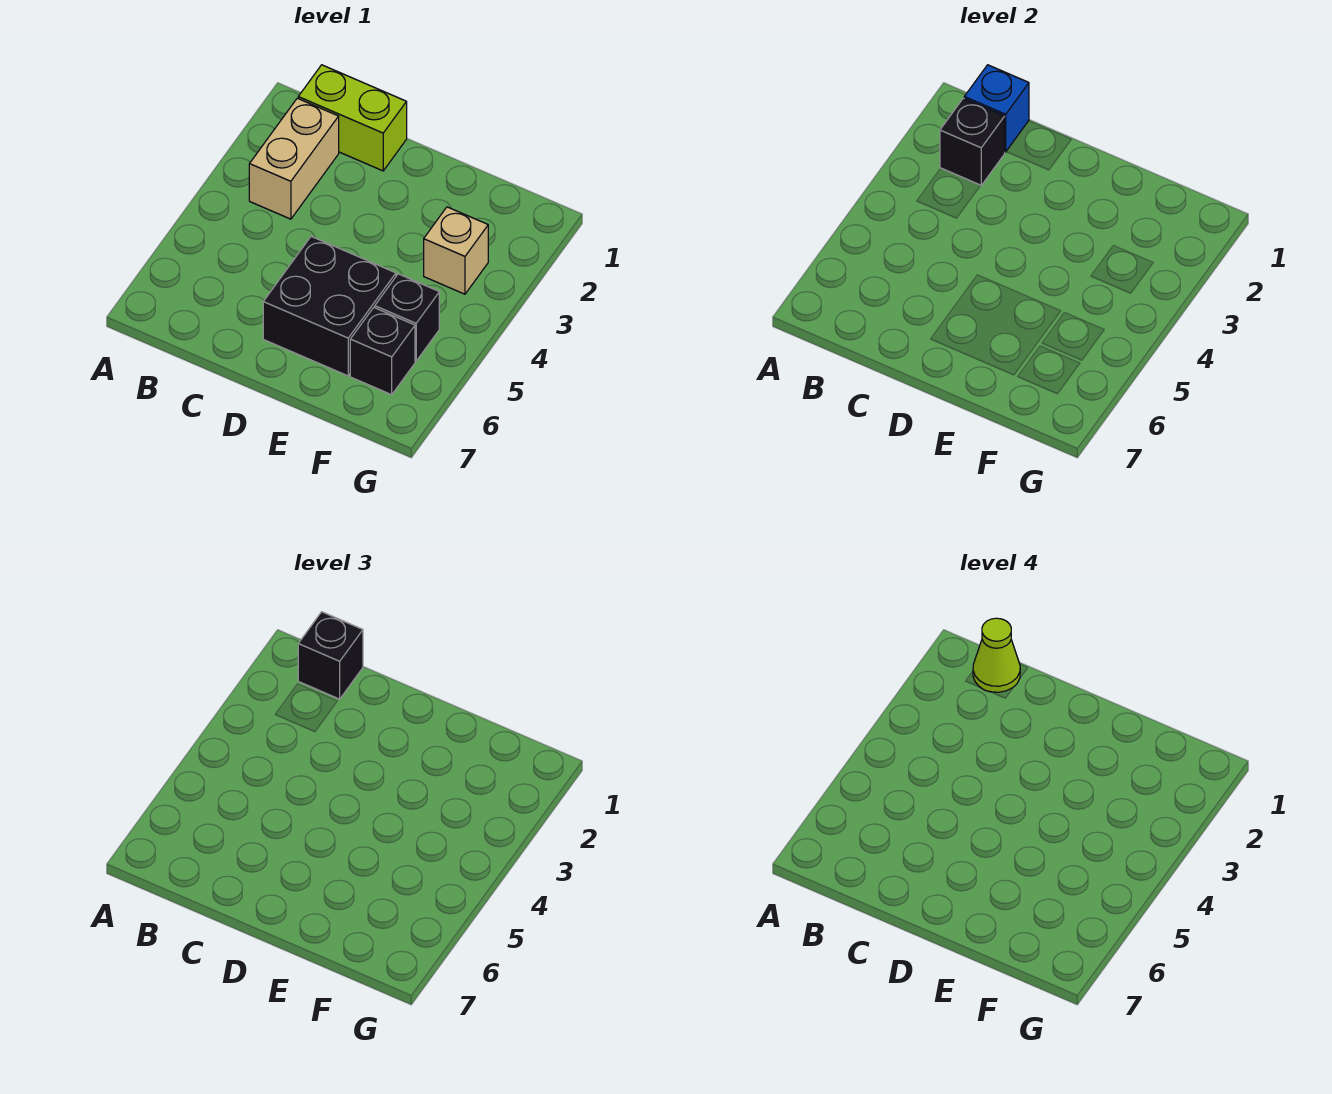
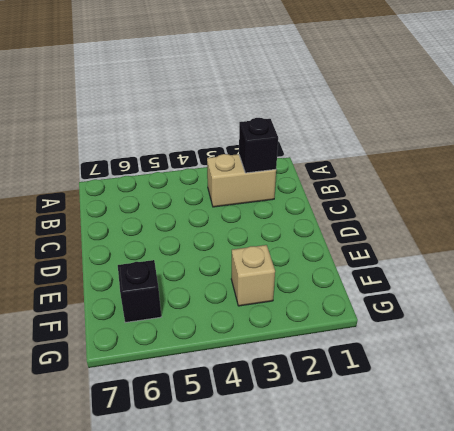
none -> lime 1x2 brick [298,65,407,171]
none -> black 2x2 brick [263,236,396,376]

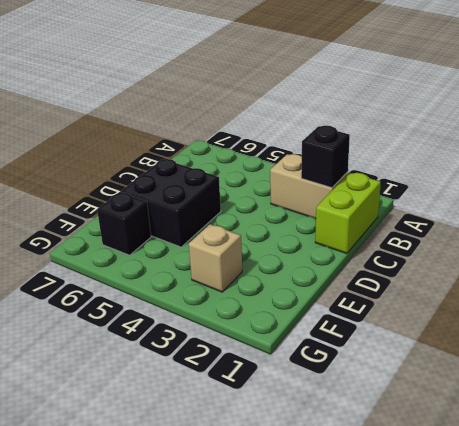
none -> black 1x1 brick [375,274,439,361]
none -> blue 1x1 brick [964,65,1029,152]

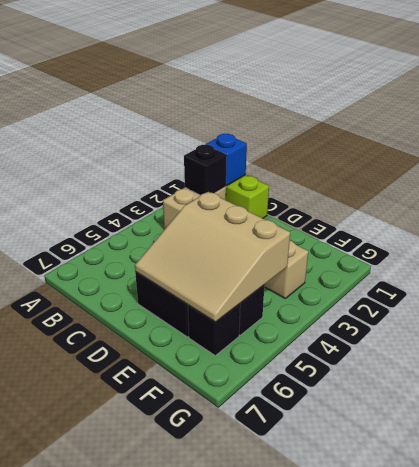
tan 3x3 slope [135,192,290,322] -> none
none -> black 1x1 brick [298,612,363,699]
none -> lime 1x1 cone [973,618,1020,692]

